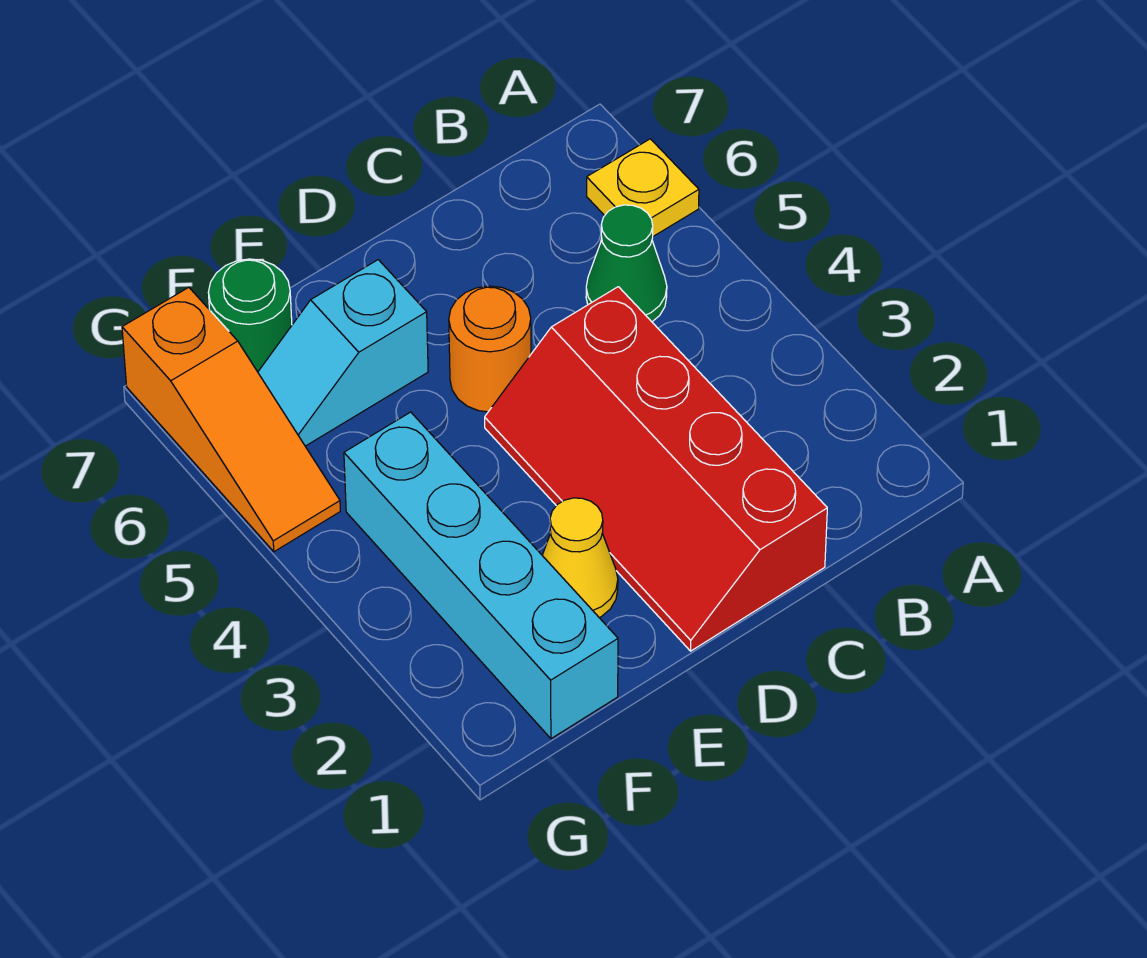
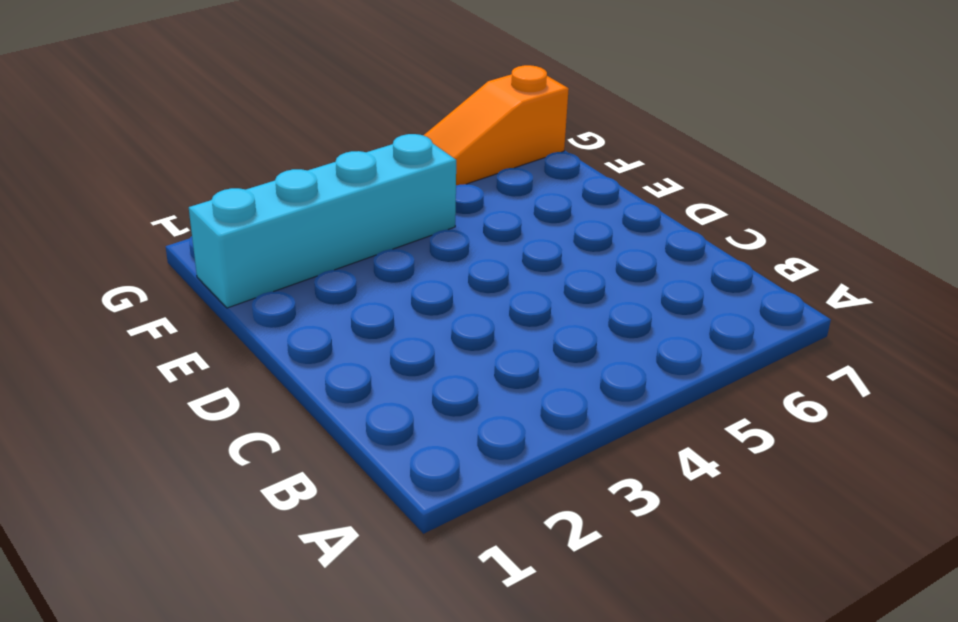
none -> yellow 1x1 plate [587,139,699,236]
none -> green 1x1 cone [586,205,667,322]

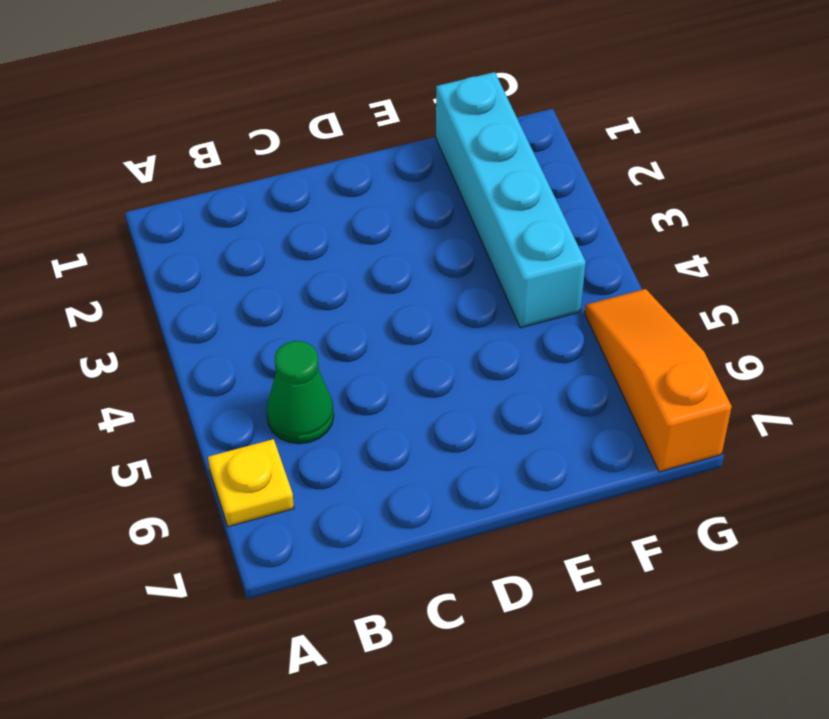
none -> red 2x4 slope [485,287,827,651]
none -> orange 1x1 round brick [449,286,531,412]

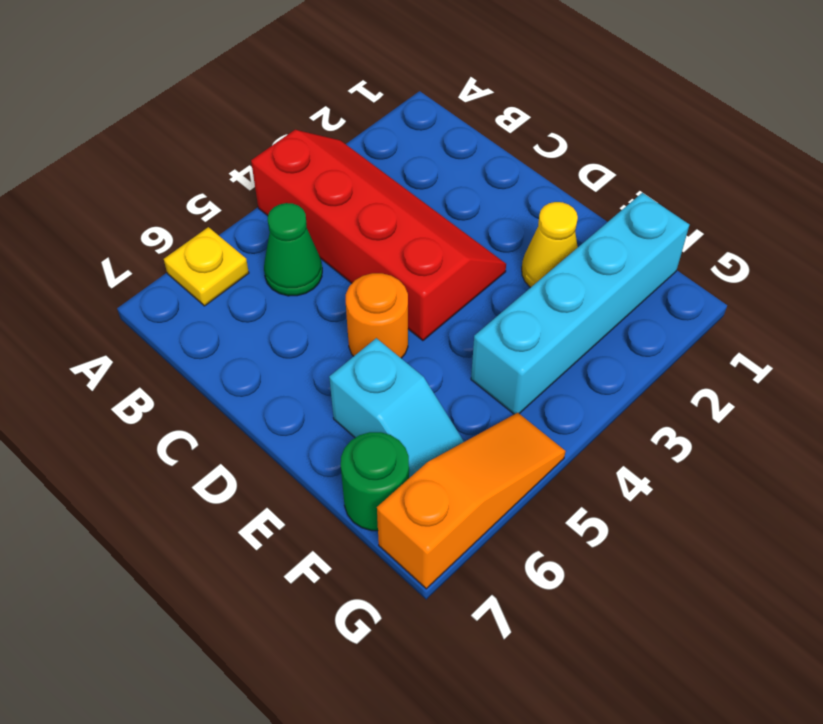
red 2x4 slope [251,130,506,341] -> red 2x4 slope turned to [485,287,827,651]

